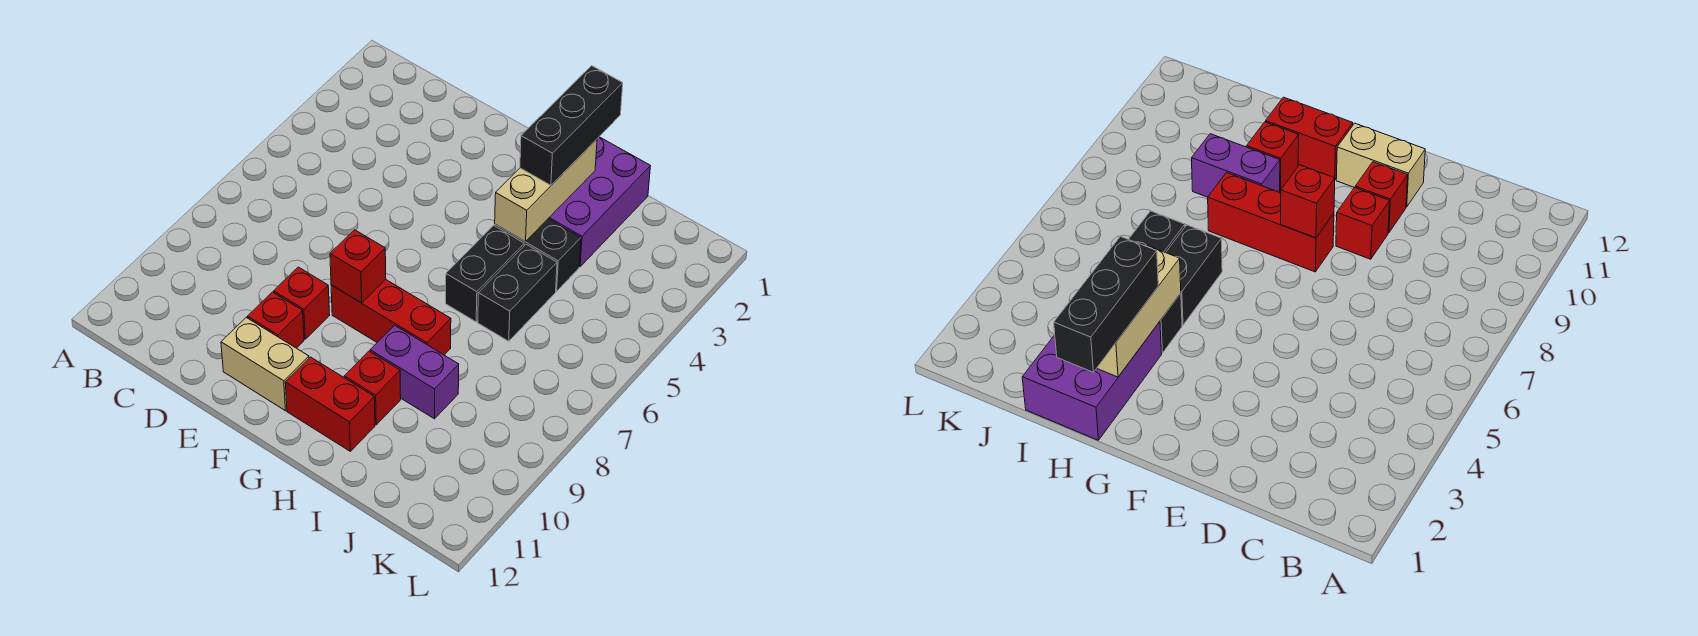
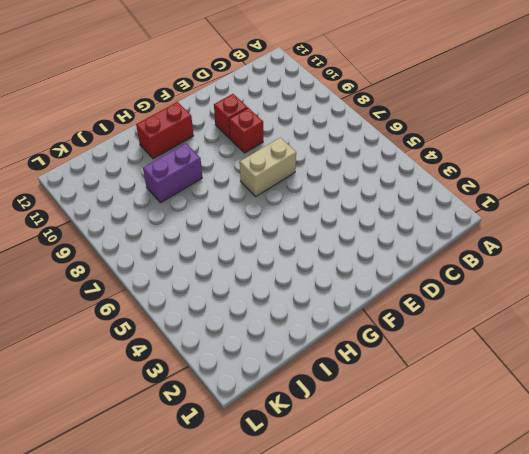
tan 1x2 brick [240,137,296,196] -> tan 1x2 brick moved to [221,318,309,411]
none -> red 1x3 brick [331,279,451,355]
none -> purple 2x3 brick [548,137,650,267]
none -> black 1x2 brick [495,219,581,291]

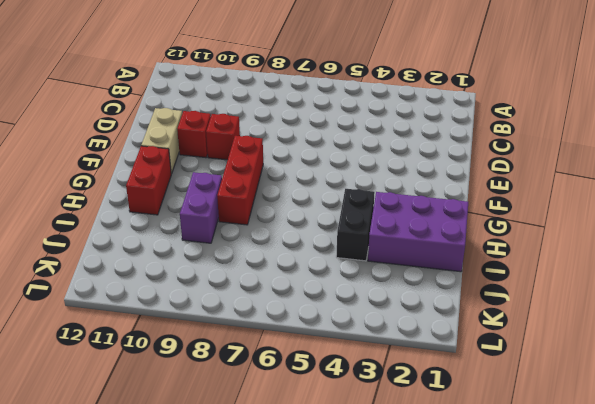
none -> black 1x2 brick [446,225,524,322]
none -> red 1x1 brick [344,351,401,425]
none -> black 1x2 brick [478,244,557,341]

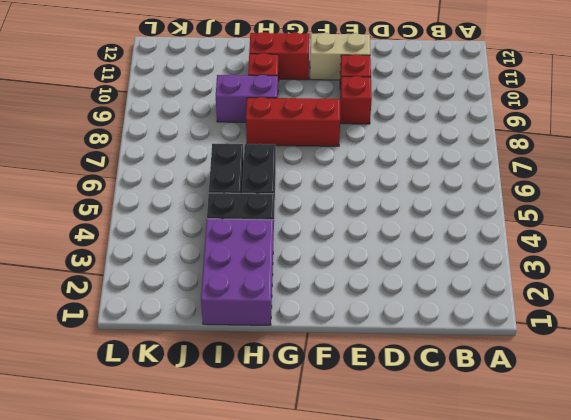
none -> red 1x1 brick [330,230,386,303]
none -> tan 1x3 brick [495,139,597,241]
none -> black 1x3 brick [520,66,623,185]

